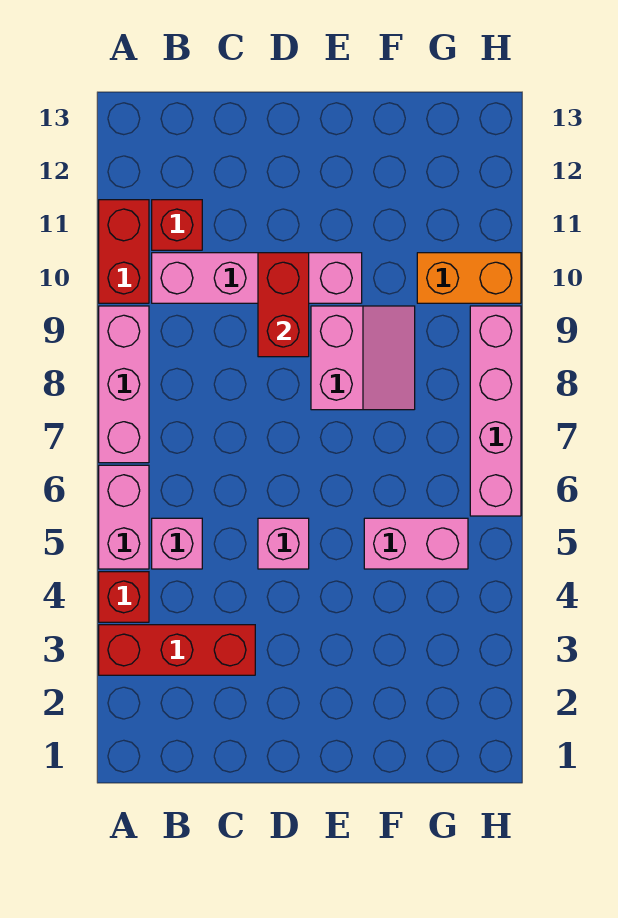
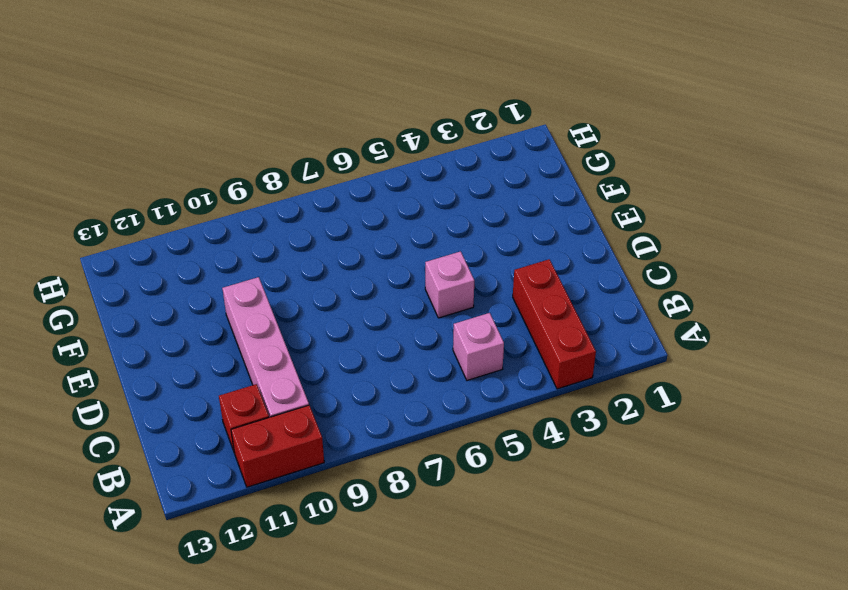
none -> red 1x1 brick [99,572,149,622]
none -> pink 1x2 brick [99,465,149,569]
none -> pink 1x3 brick [99,306,149,463]

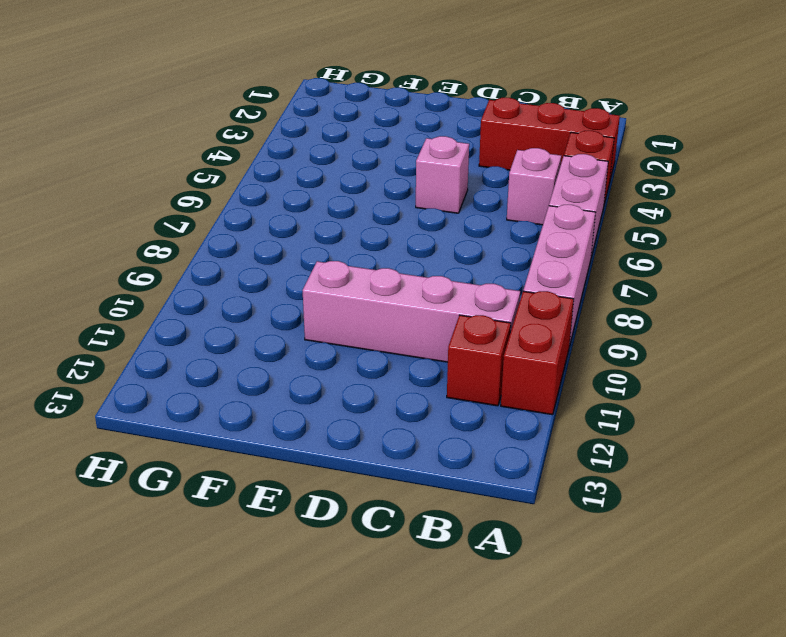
none -> pink 2x2 slope [311,306,415,410]
none -> pink 1x2 brick [364,518,468,569]
none -> orange 1x2 brick [417,253,521,303]

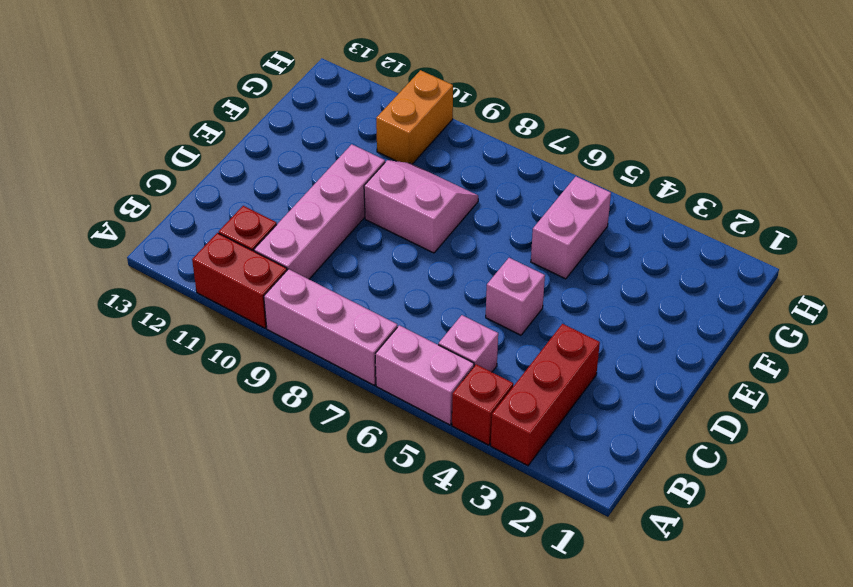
none -> pink 1x4 brick [470,306,521,516]
none -> red 1x2 brick [258,253,309,357]

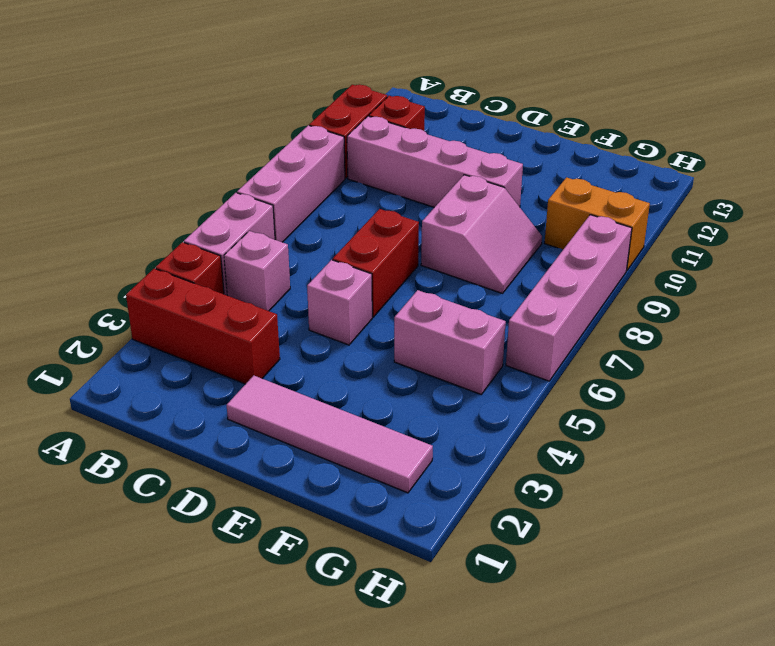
pink 1x4 tile [227,376,433,493] -> none
red 1x2 brick [333,209,419,317] -> red 1x2 brick moved to [258,253,309,357]

